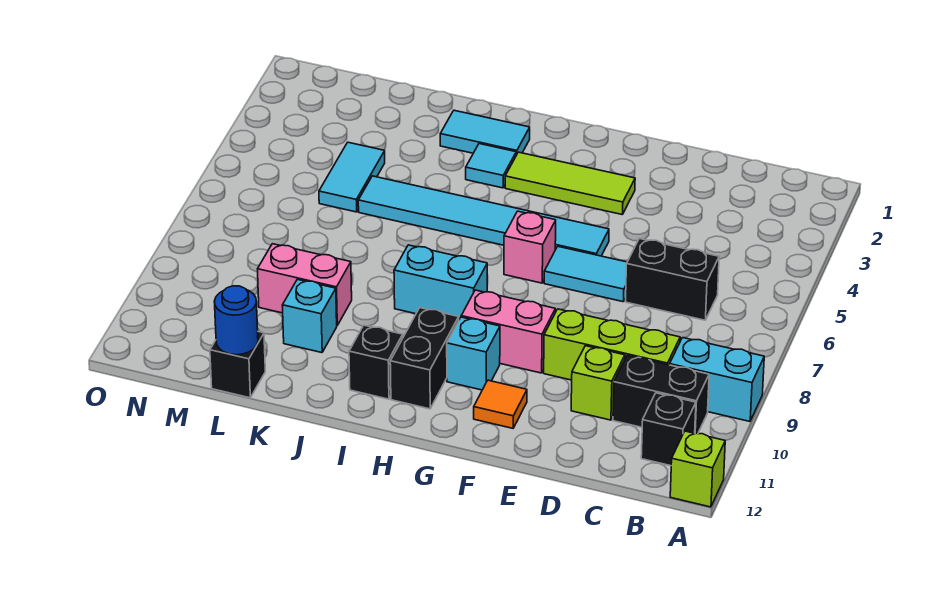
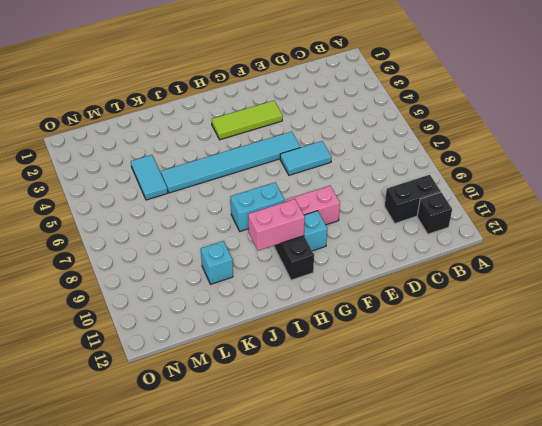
pink 1x2 brick [248,199,305,250] -> pink 1x2 brick moved to [258,244,352,325]
none -> cyan 1x2 brick [670,338,764,421]
none -> lime 1x1 brick [670,431,725,507]
none -> black 1x2 brick [626,239,719,320]

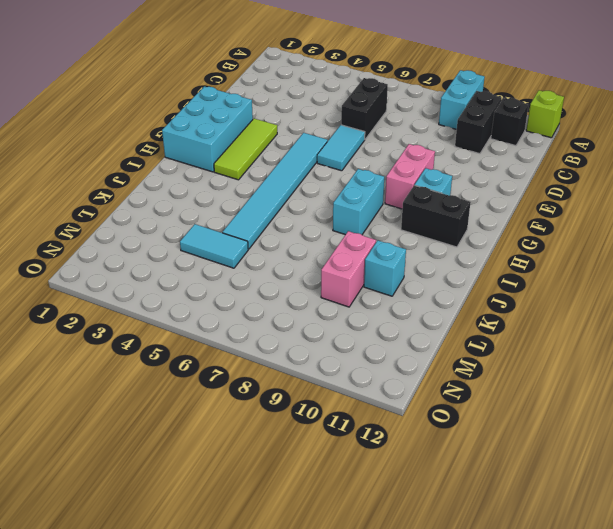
cyan 2x3 brick [162,86,253,172] -> none
none -> lime 1x3 brick [544,309,680,380]
none -> lime 1x1 brick [571,346,625,420]
none -> orange 1x1 tile [474,380,527,428]

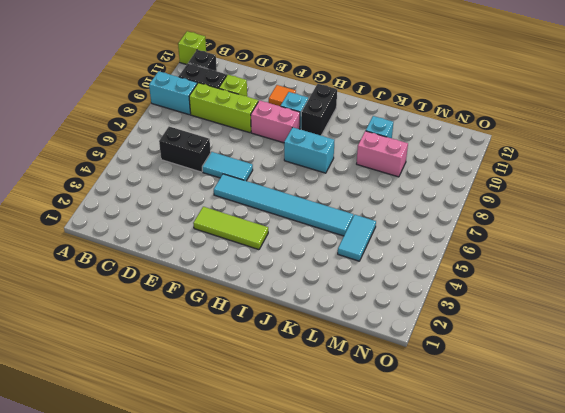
none -> pink 1x1 brick [504,211,556,283]
none -> cyan 1x2 tile [440,110,530,155]
none -> cyan 1x1 tile [466,144,516,188]

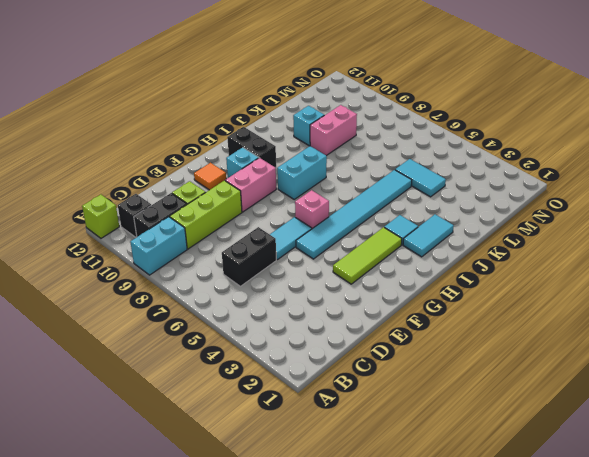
none -> black 1x1 brick [349,325,403,399]
none -> black 1x1 brick [210,332,265,398]
none -> blue 1x1 round brick [214,286,258,355]

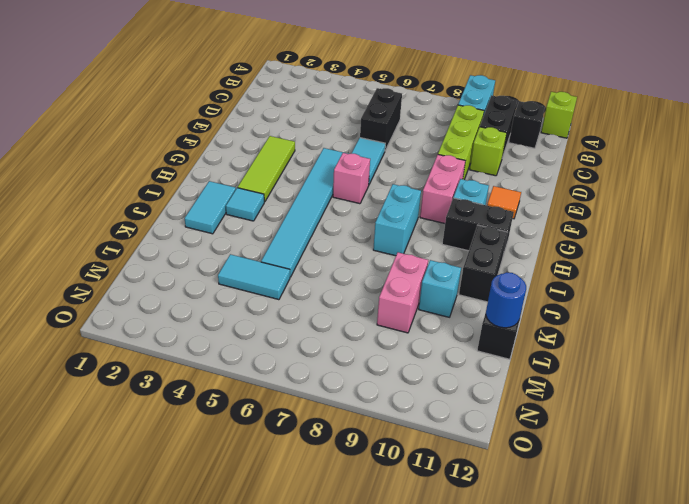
black 1x2 brick [459,225,508,302] -> black 1x1 brick [349,325,403,399]

